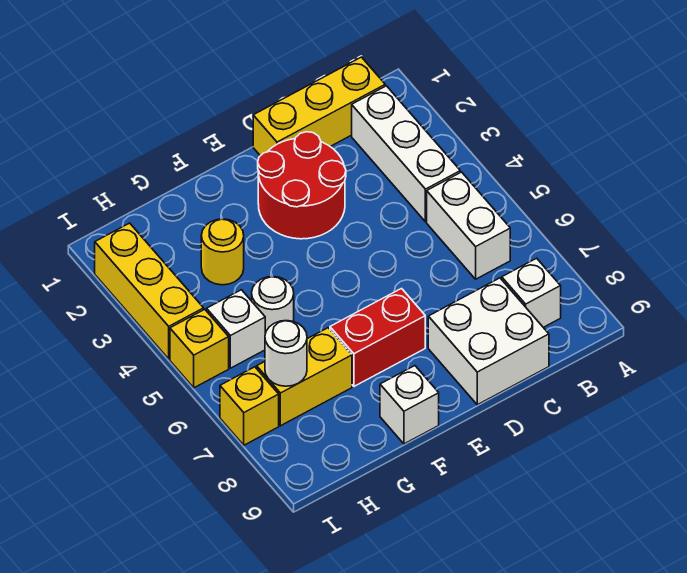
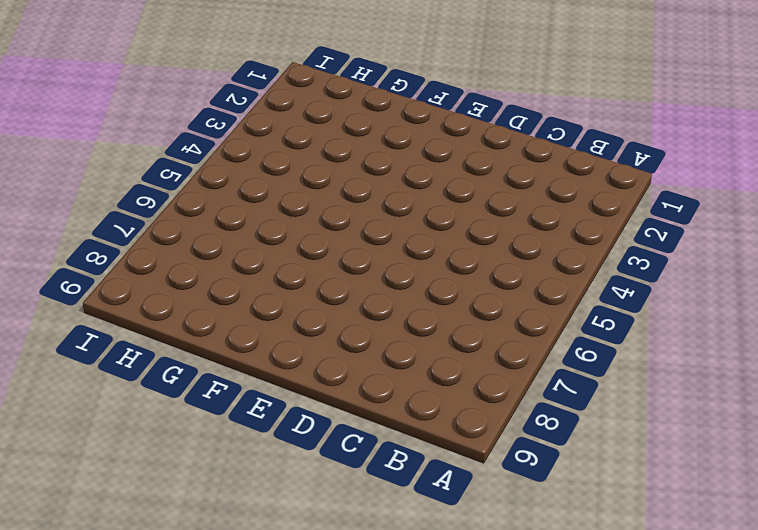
none -> yellow 1x3 brick [253,57,385,156]
none -> white 1x3 brick [352,86,460,222]
none -> white 1x2 brick [427,172,510,279]

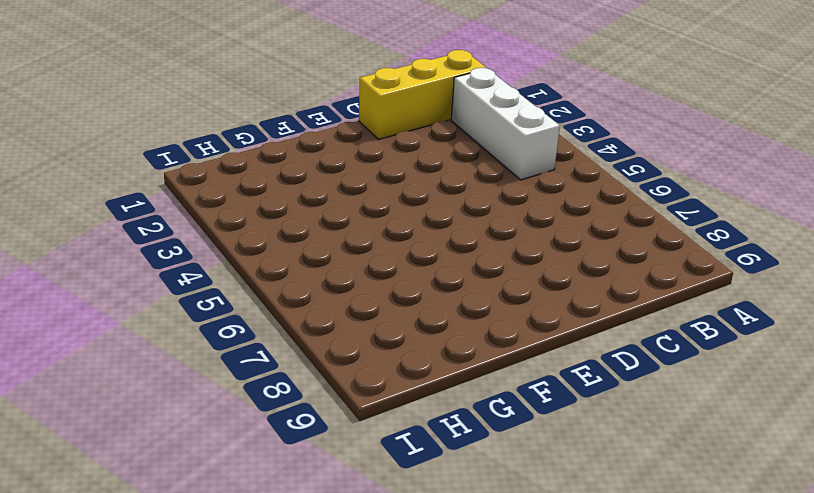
none -> white 1x2 brick [427,172,510,279]
none -> white 1x1 brick [502,258,561,327]
none -> white 2x2 brick [428,278,549,405]

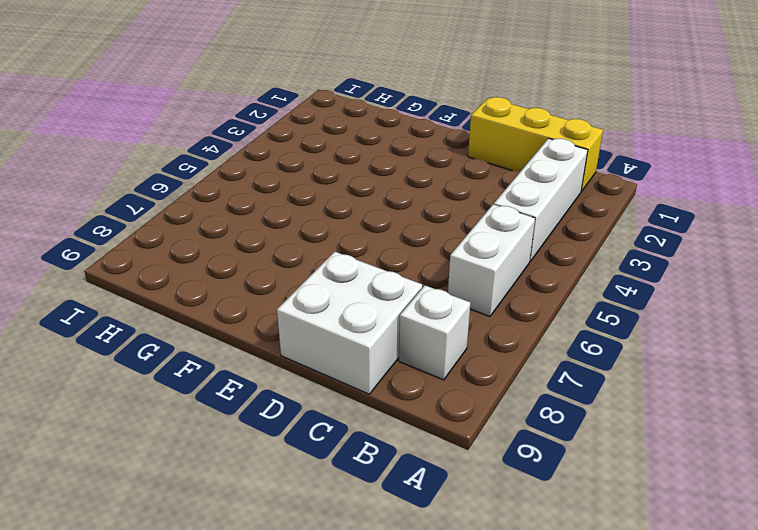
none -> red 2x2 round brick [258,132,346,239]
none -> red 1x2 brick [330,289,425,386]
none -> white 1x1 brick [380,366,439,444]

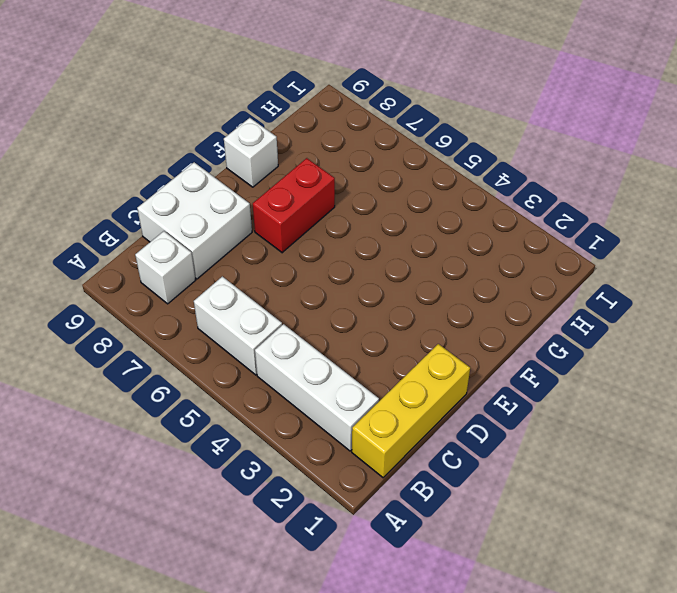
none -> red 2x2 round brick [258,132,346,239]
none -> yellow 1x1 round brick [201,219,244,285]
none -> white 1x1 round brick [252,277,294,334]

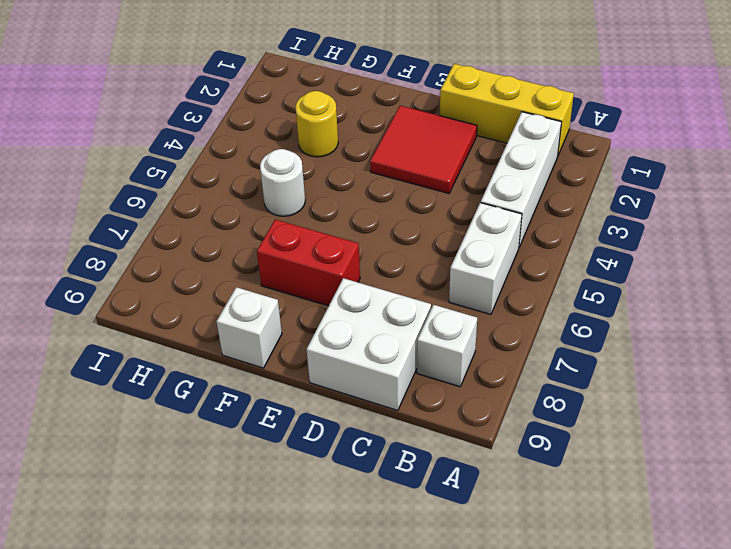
red 2x2 tile [370,106,477,193] -> red 2x2 round brick [258,132,346,239]
none -> yellow 1x2 brick [257,328,352,426]
none -> white 1x1 brick [207,290,265,368]
none -> yellow 1x3 brick [95,223,204,359]

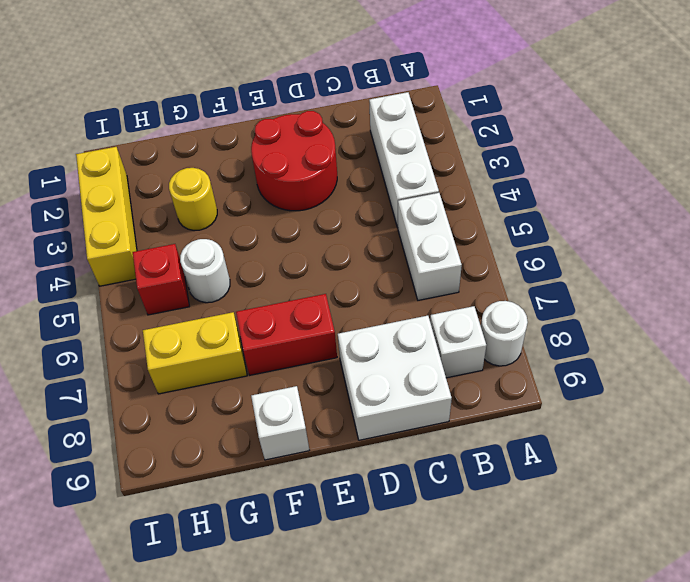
white 1x1 round brick [481,301,528,366] -> white 1x1 round brick moved to [265,321,307,386]
red 1x1 brick [133,244,189,315] -> white 1x1 brick [207,290,265,368]
none -> yellow 1x3 brick [253,57,385,156]
none -> yellow 1x1 brick [170,309,229,388]
none -> yellow 1x1 brick [220,367,279,445]

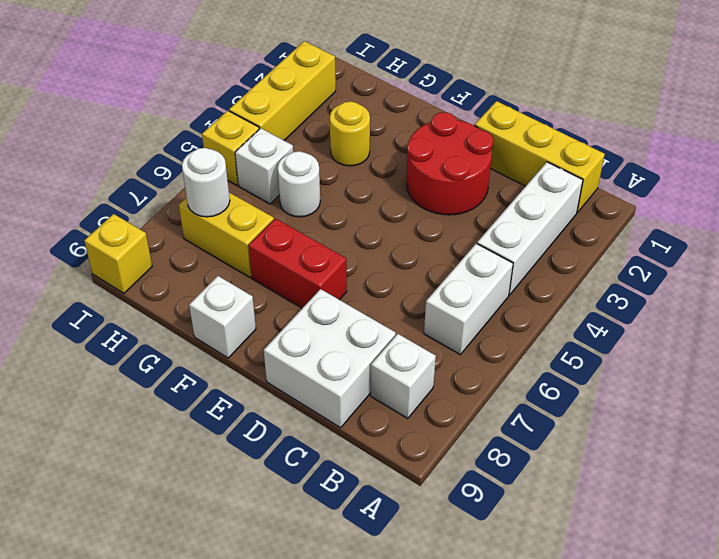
yellow 1x1 brick [84,214,152,293] -> yellow 1x1 brick moved to [220,367,279,445]

